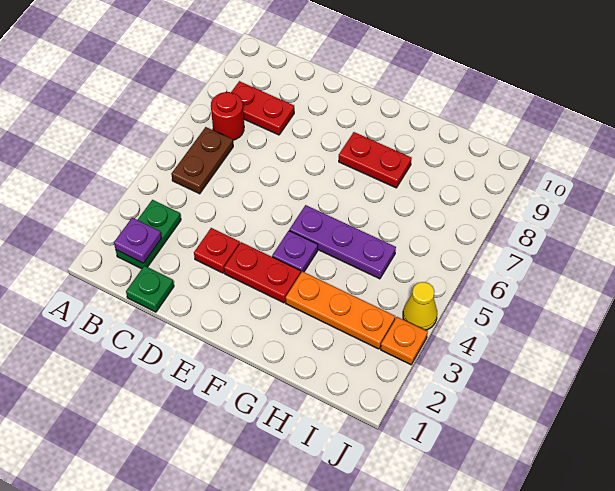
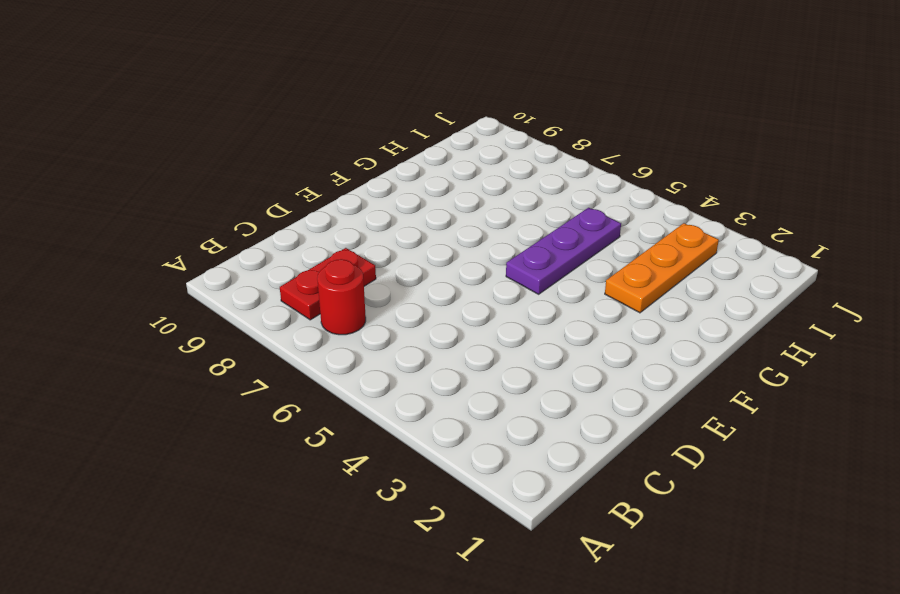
none -> green 1x2 plate [116,200,181,269]
none -> brown 1x2 plate [171,127,233,194]
none -> green 1x1 plate [126,266,174,312]

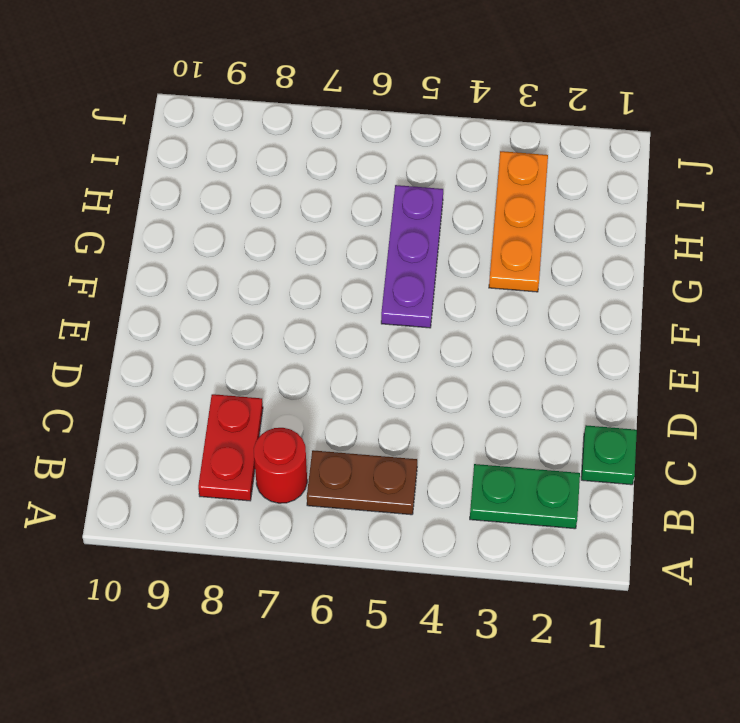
none -> red 1x1 plate [194,228,240,273]
none -> red 1x2 plate [224,242,301,303]
none -> purple 1x1 plate [272,231,318,272]

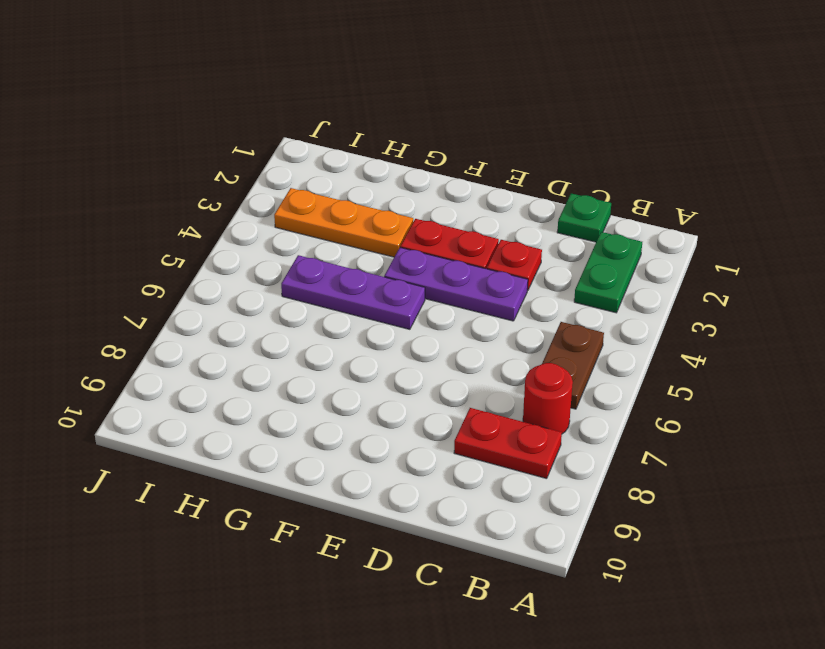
purple 1x3 plate [384,247,528,321] -> purple 1x1 plate [272,231,318,272]
none -> red 1x2 plate [339,132,412,188]
none -> orange 1x1 plate [381,317,428,365]
none -> yellow 1x1 cone [403,282,437,330]

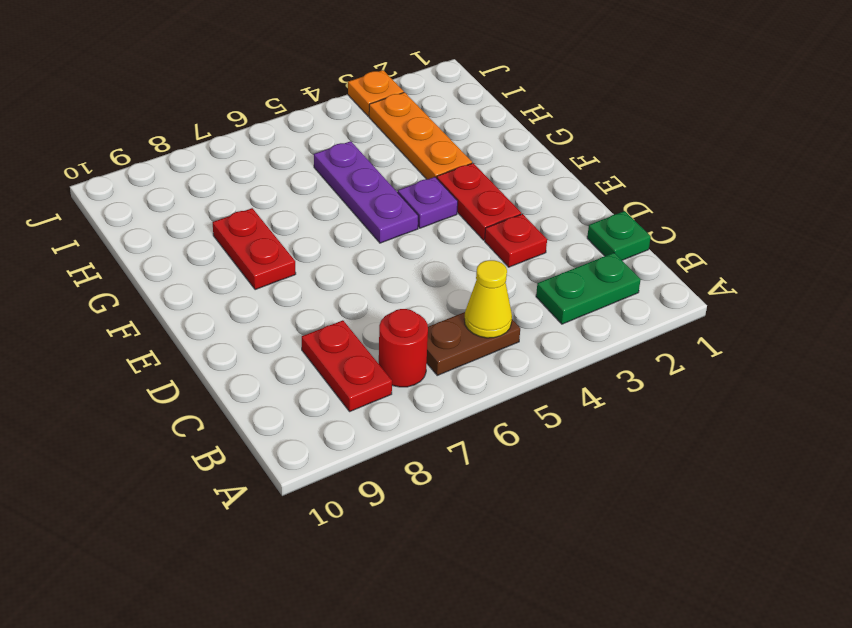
yellow 1x1 cone [464,260,512,338] -> yellow 1x1 cone moved to [403,282,437,330]
none -> purple 1x1 plate [114,218,162,263]

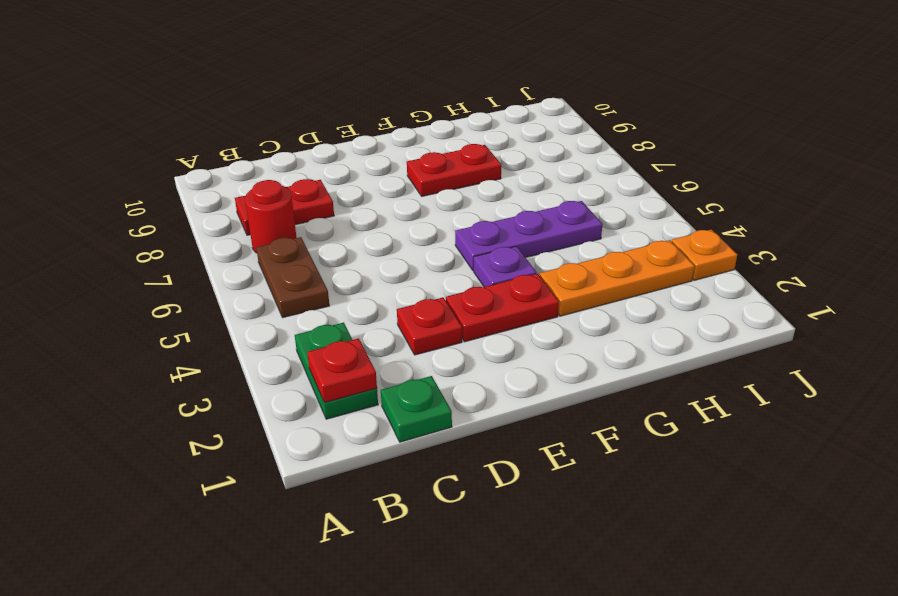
red 1x1 plate [307,338,377,403] -> purple 1x1 plate [114,218,162,263]
none -> yellow 1x1 cone [403,282,437,330]

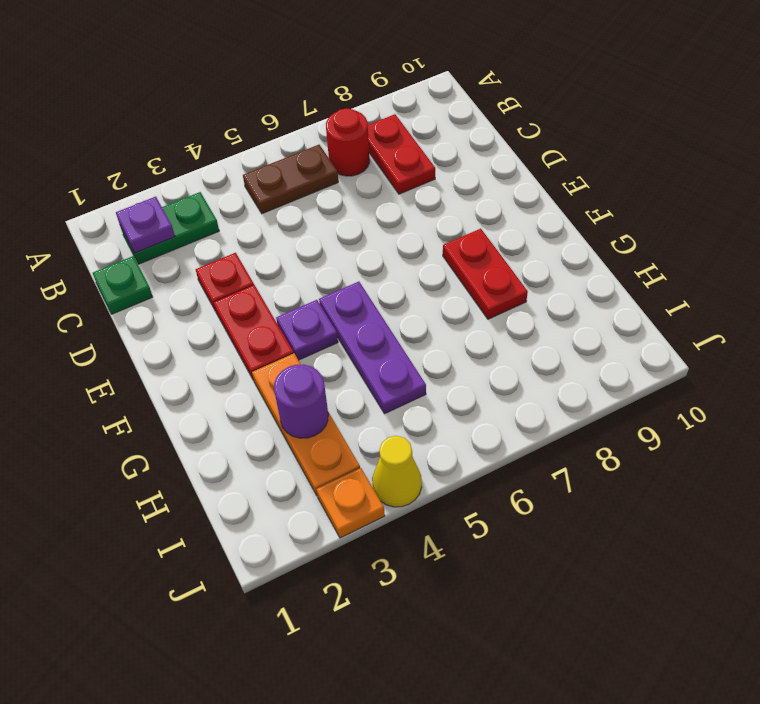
purple 1x1 round brick [274,364,328,438] -> none

